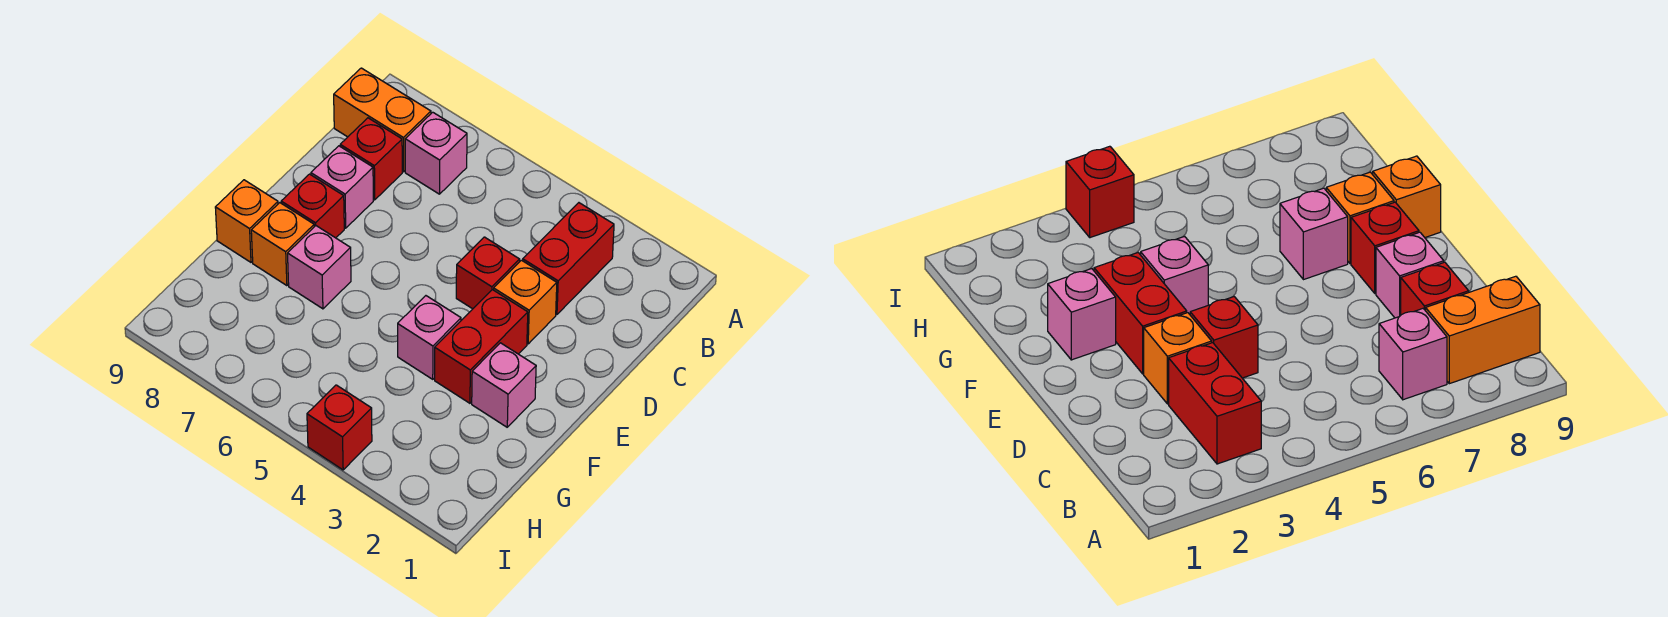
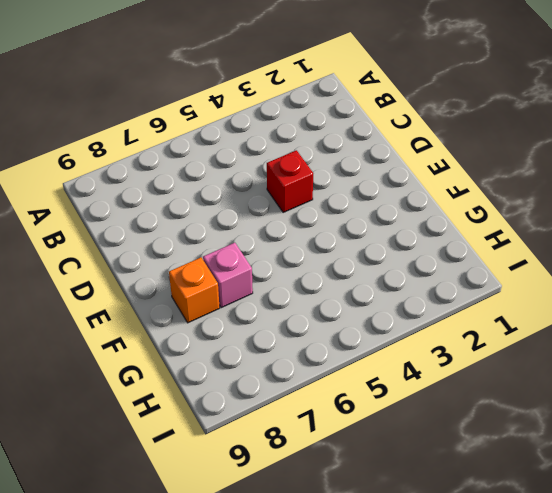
none -> red 1x2 brick [523,203,614,314]
none -> pink 1x1 brick [405,112,467,194]
none -> orange 1x2 brick [334,68,431,172]

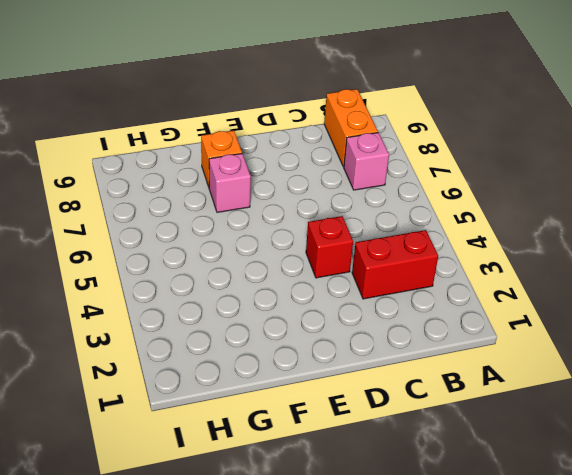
none -> red 1x1 brick [340,118,402,200]
none -> orange 1x1 brick [494,260,557,344]
none -> pink 1x1 brick [311,146,373,228]

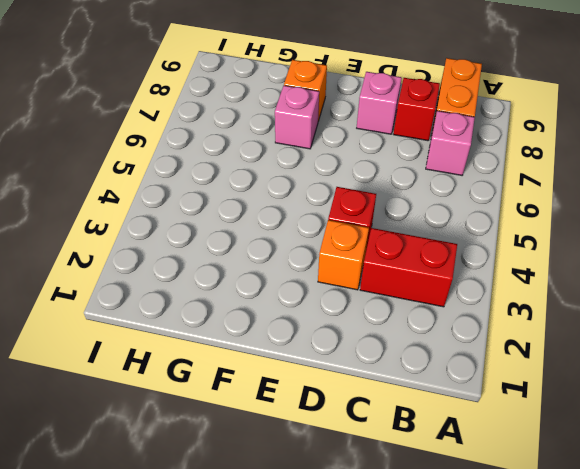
none -> red 1x2 brick [435,290,528,403]
none -> red 1x1 brick [281,174,344,238]
none -> pink 1x1 brick [472,343,536,427]

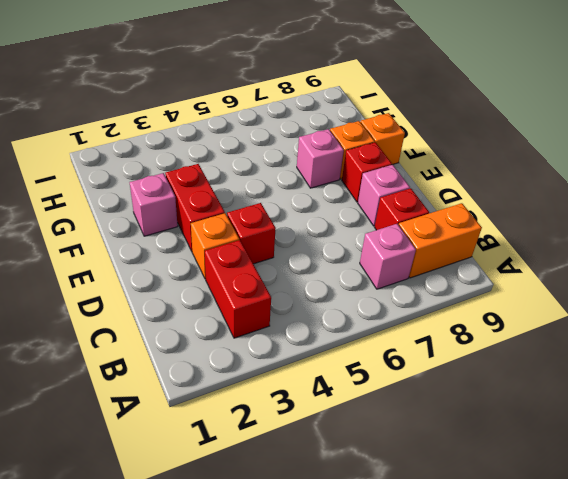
none -> pink 1x1 brick [398,296,461,379]
none -> red 1x1 brick [307,385,372,470]

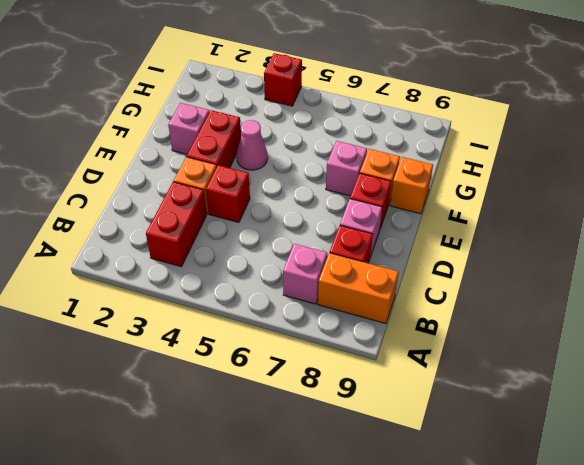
pink 1x1 cone [237,120,268,170] -> pink 1x1 brick [398,296,461,379]

